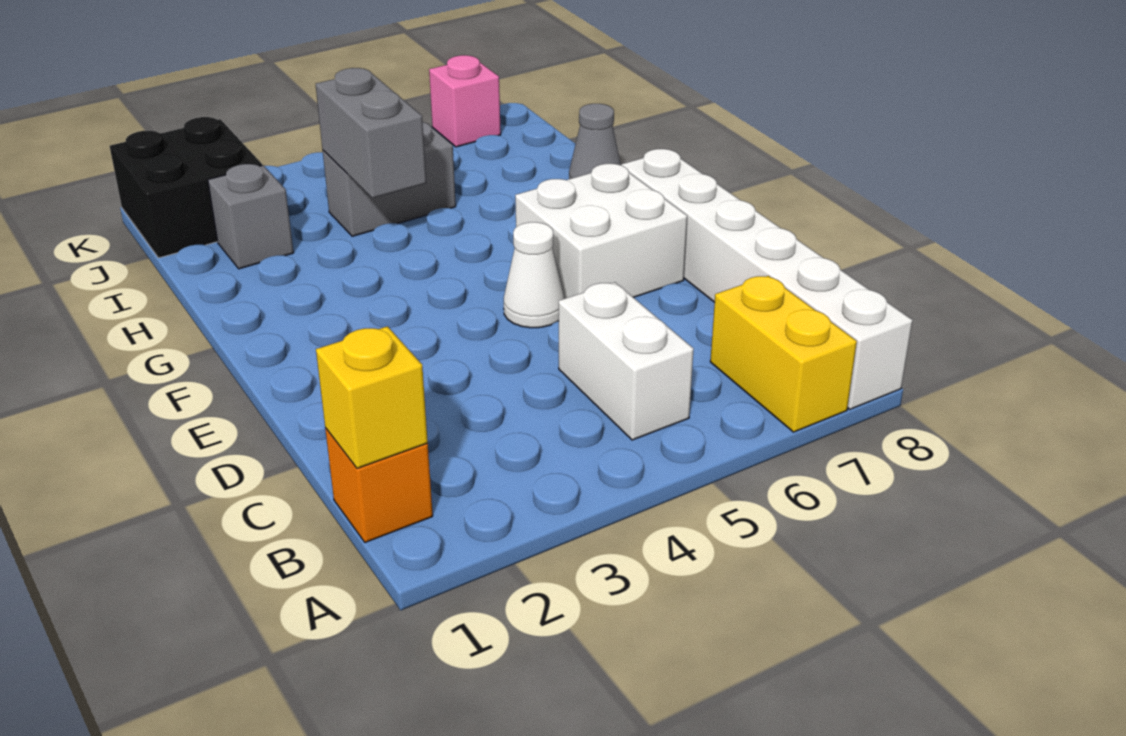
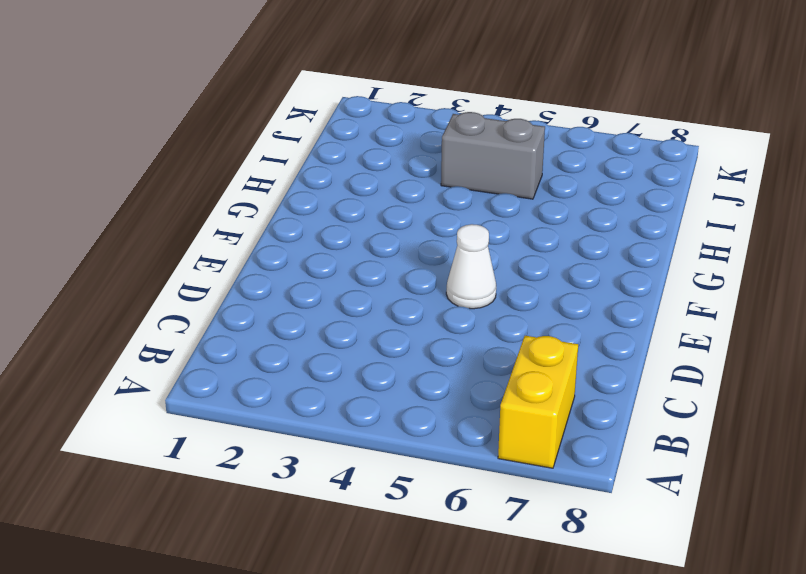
none -> white 1x6 brick [621,149,912,409]
none -> orange 1x1 brick [325,428,433,543]
none -> white 1x2 brick [559,282,694,440]

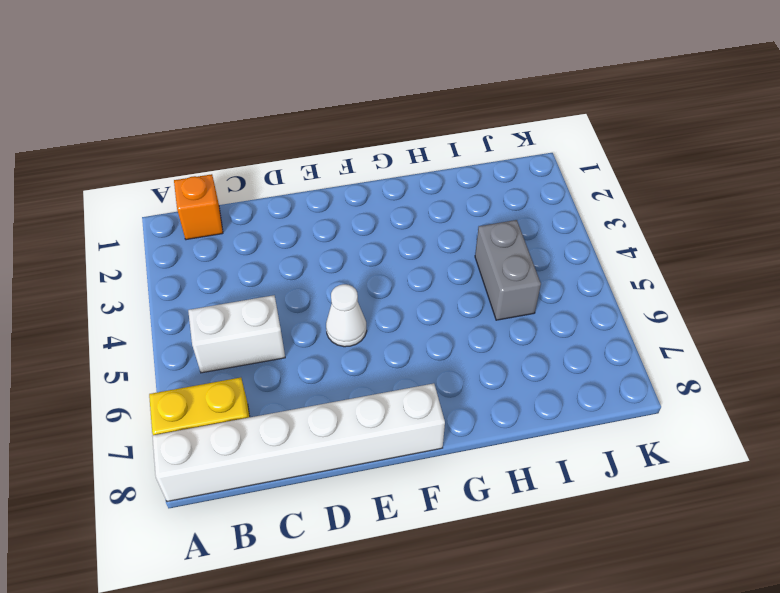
none -> white 2x2 brick [515,164,687,298]
none -> grey 1x1 cone [569,104,621,179]
none -> grey 1x1 brick [208,164,294,269]

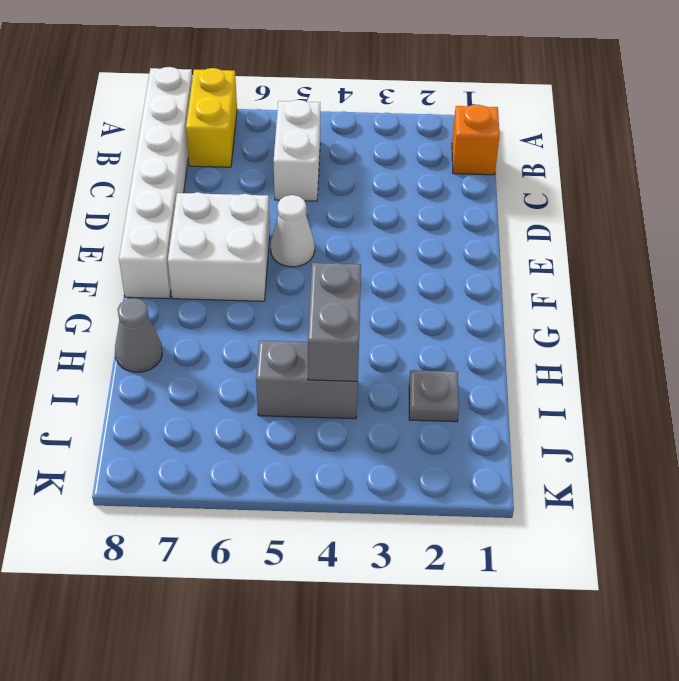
grey 1x1 plate [409,370,459,422] -> grey 1x1 brick [208,164,294,269]
none -> black 2x2 brick [110,117,262,258]
none -> pink 1x1 brick [429,55,501,147]
none -> yellow 1x1 brick [316,326,428,468]

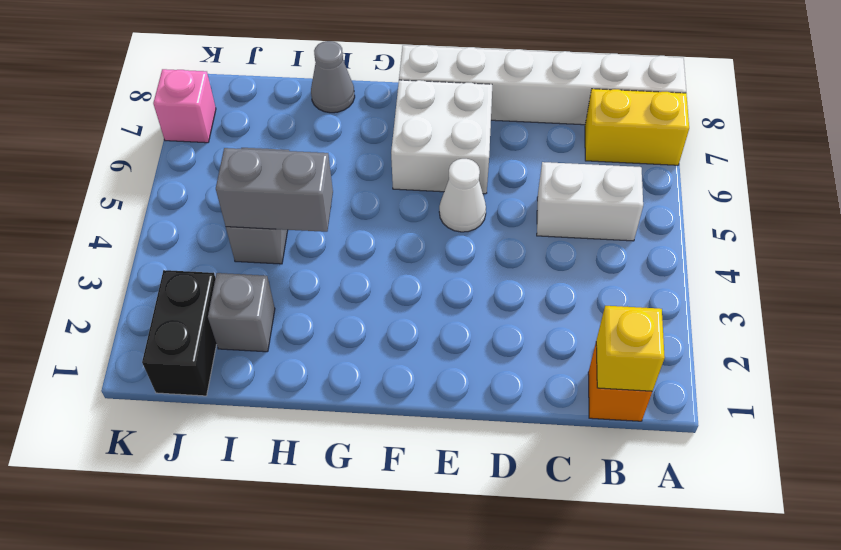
black 1x2 brick [142,270,217,396] -> black 2x2 brick [110,117,262,258]

